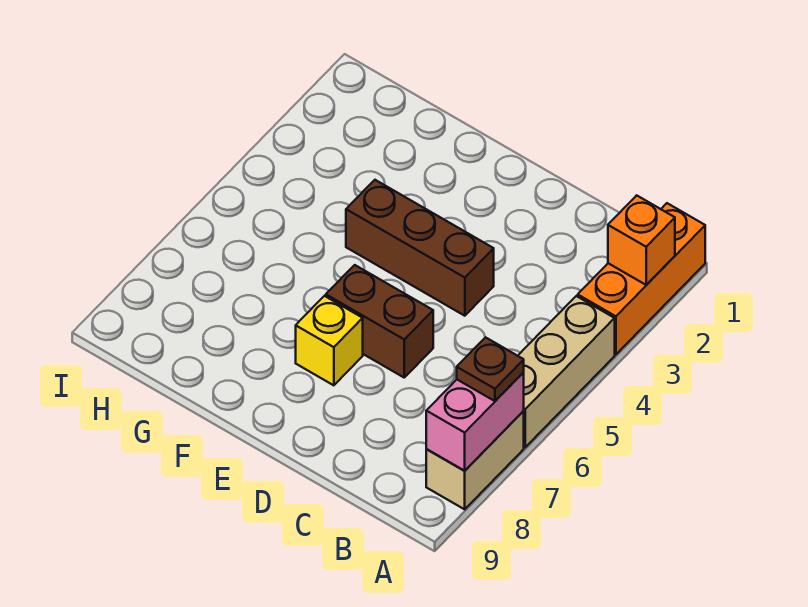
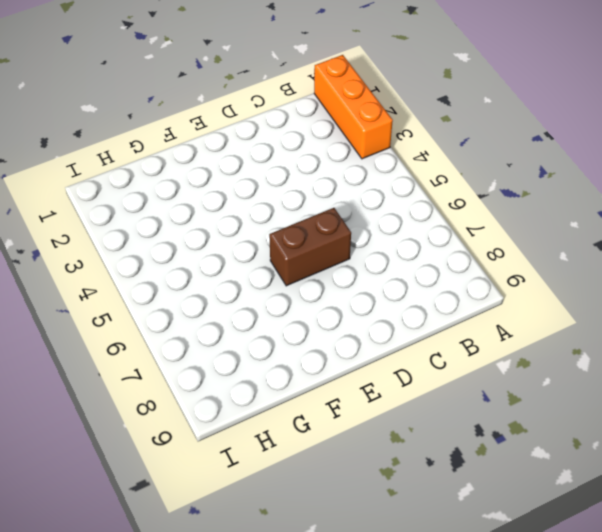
none -> tan 1x3 brick [518,296,615,447]
none -> tan 1x2 brick [426,411,524,509]

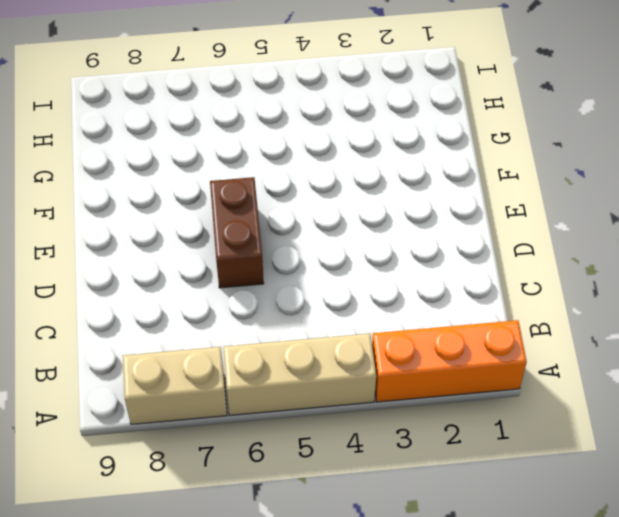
none -> brown 1x3 brick [346,180,494,316]
none -> yellow 1x1 brick [296,296,363,385]

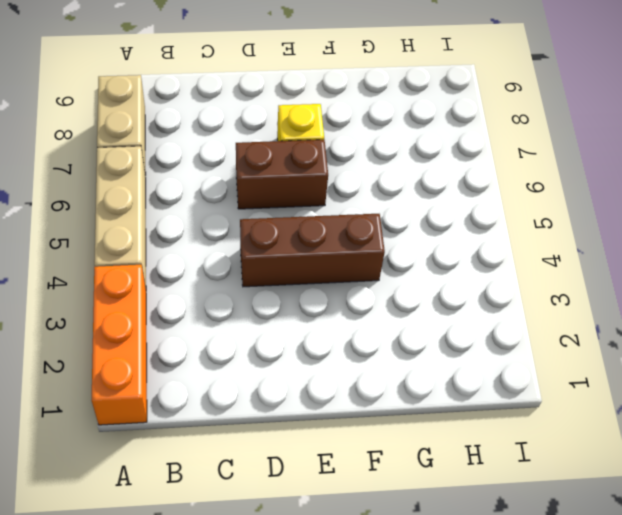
none -> orange 1x1 brick [608,195,675,285]
none -> pink 1x2 brick [426,372,524,471]

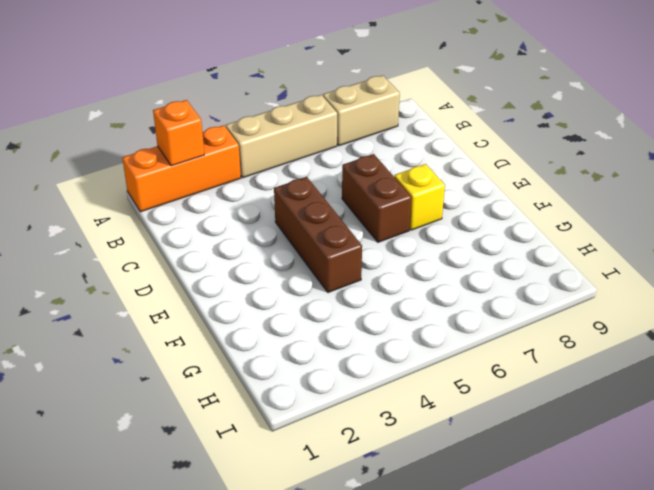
none -> pink 1x2 brick [426,372,524,471]
none -> brown 1x1 plate [457,337,524,401]

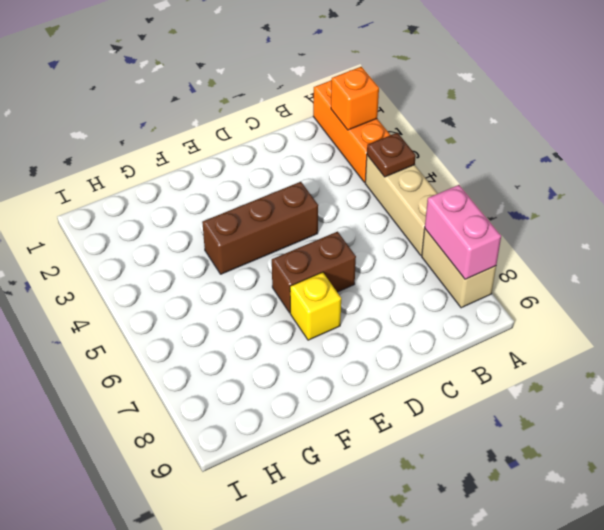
brown 1x1 plate [367,133,416,177] -> brown 1x1 plate moved to [457,337,524,401]

